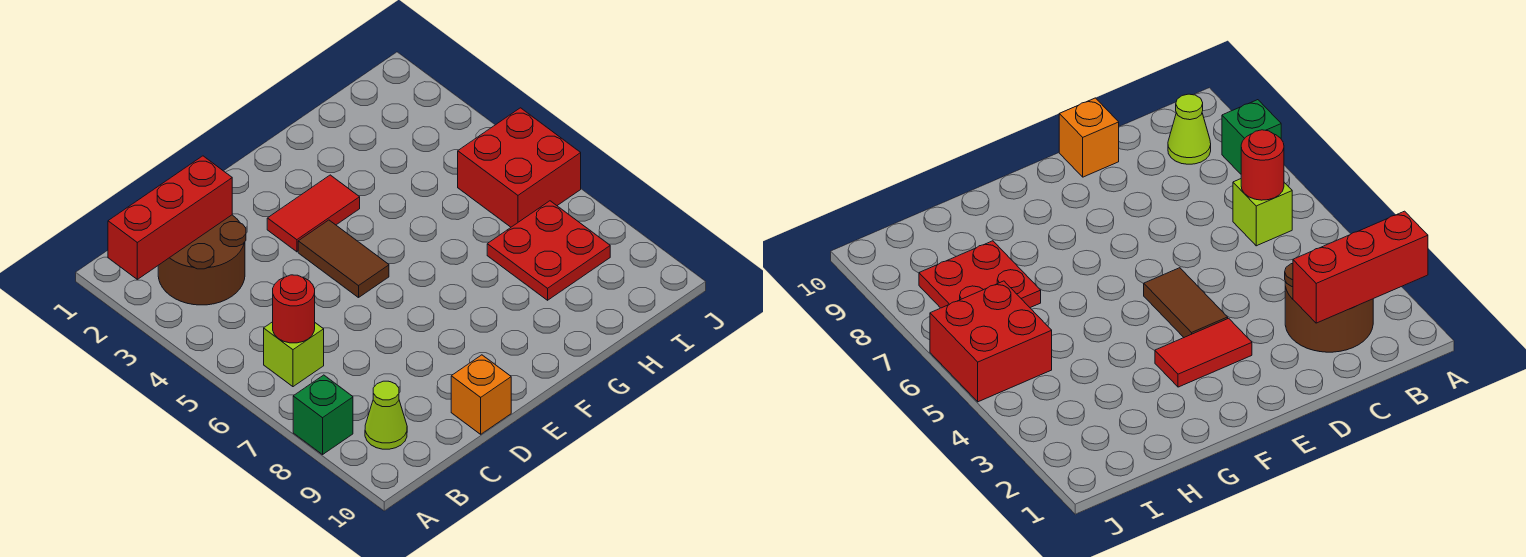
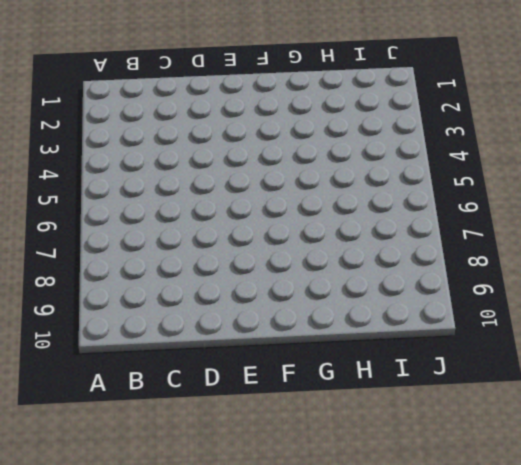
none -> green 1x1 brick [293,375,353,455]
none -> brown 2x2 round brick [158,215,246,305]

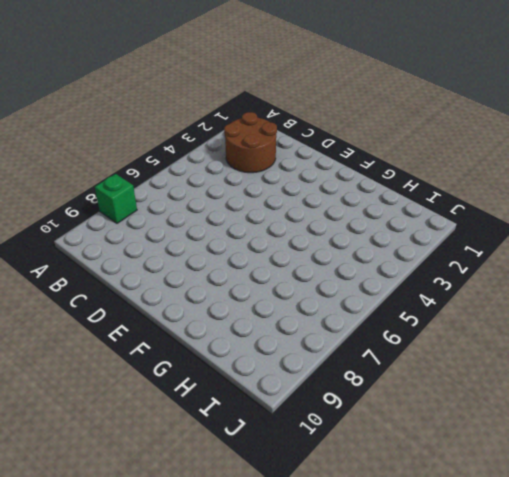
none -> lime 1x1 brick [264,322,324,387]
none -> lime 1x1 cone [365,381,407,449]

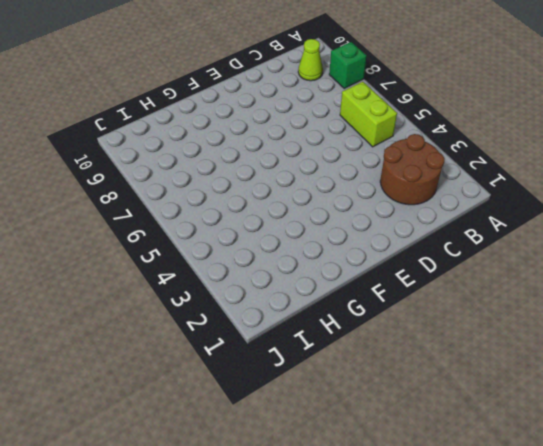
lime 1x2 brick [340,82,397,147] -> lime 1x1 brick [264,322,324,387]
none -> orange 1x1 brick [451,355,511,434]
none -> red 1x2 tile [267,175,360,252]

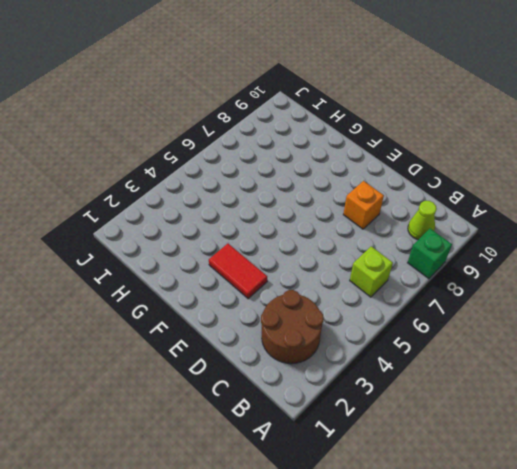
orange 1x1 brick [343,181,384,229] -> orange 1x1 brick moved to [451,355,511,434]
none -> brown 1x2 tile [298,220,389,298]
none -> red 2x2 plate [487,201,610,300]

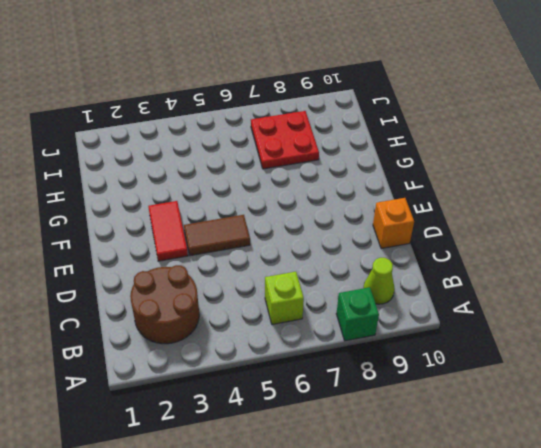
none -> red 2x2 brick [458,108,581,227]
none -> red 1x3 brick [108,156,232,279]

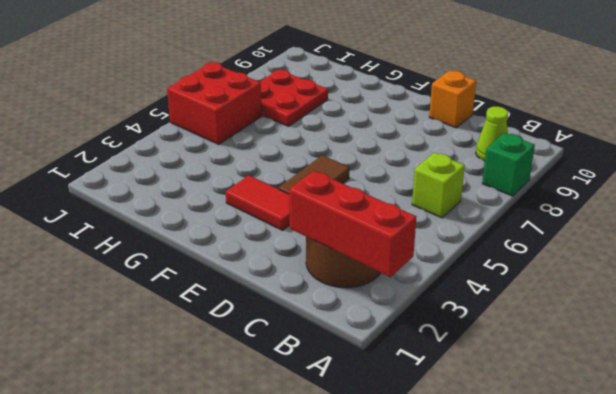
none -> red 1x1 round brick [273,275,315,343]

